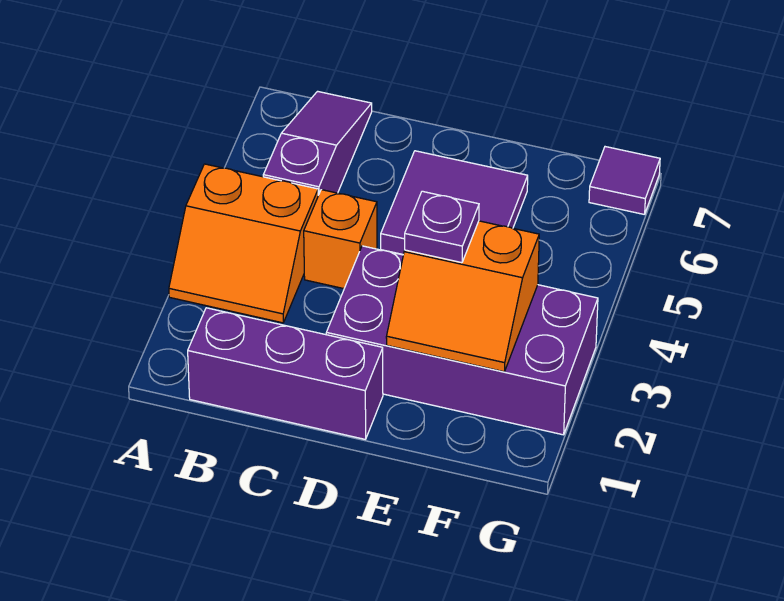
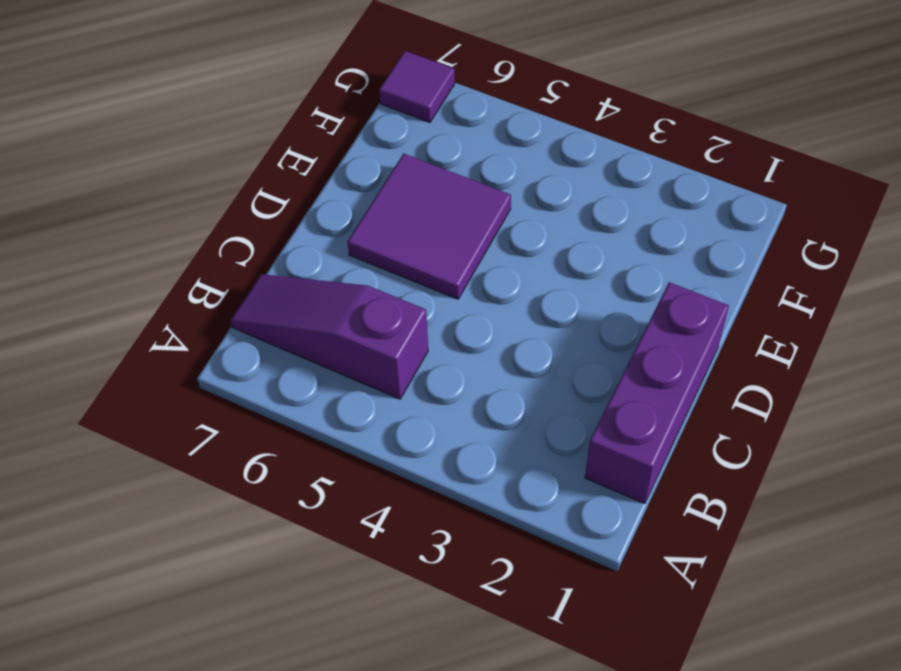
none -> orange 2x2 slope [169,164,318,323]
none -> orange 1x1 brick [304,190,377,289]

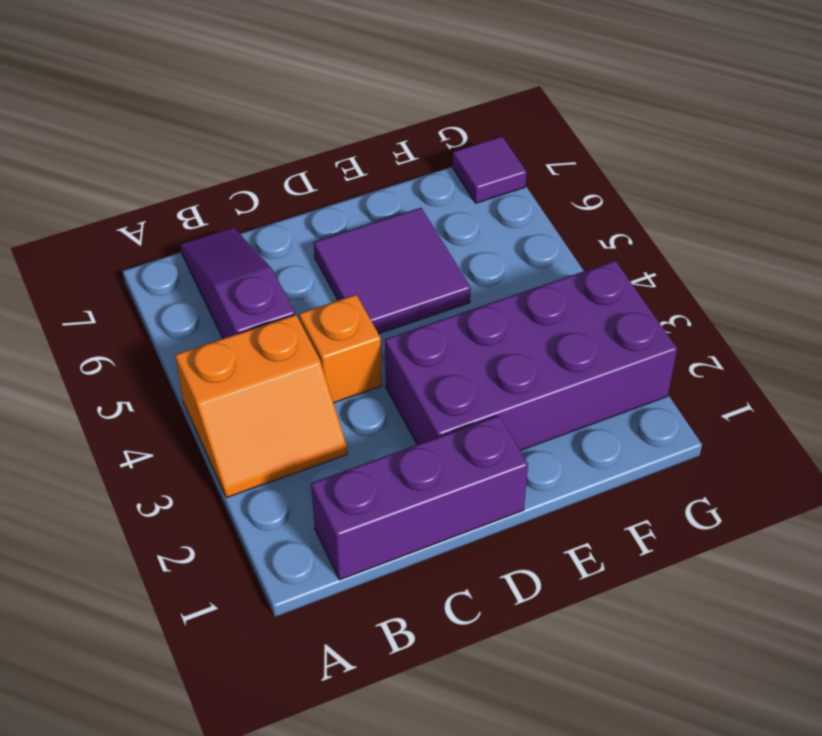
none -> orange 2x2 slope [386,221,539,372]
none -> purple 1x1 plate [405,191,479,263]

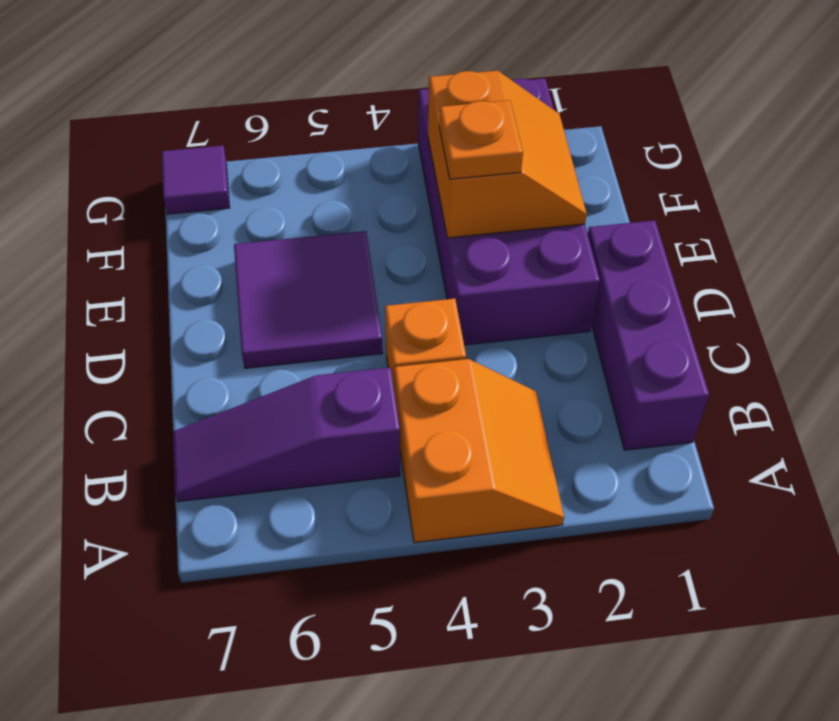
orange 1x1 plate [439,100,523,179] -> purple 1x1 plate [405,191,479,263]

